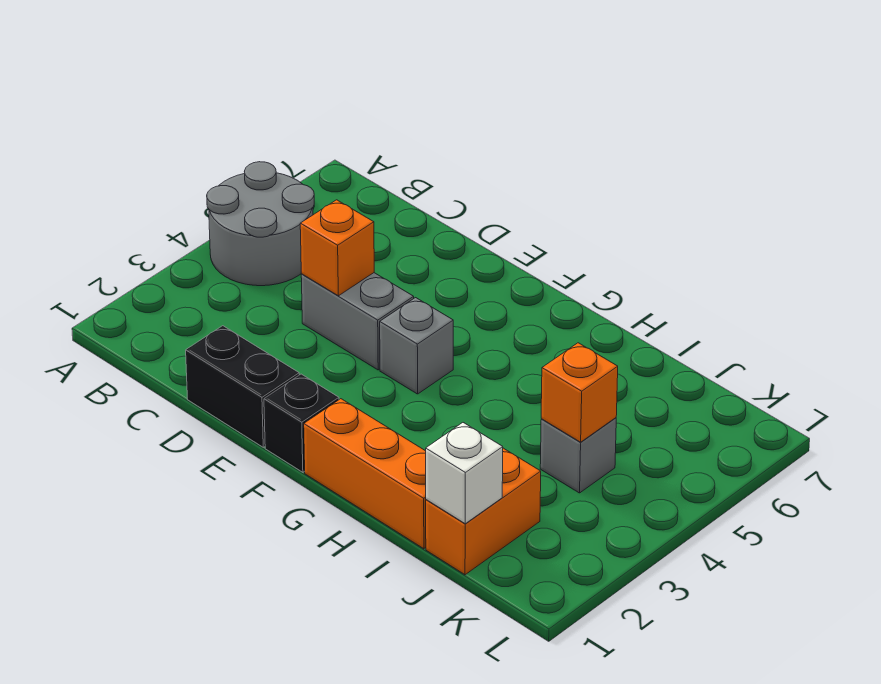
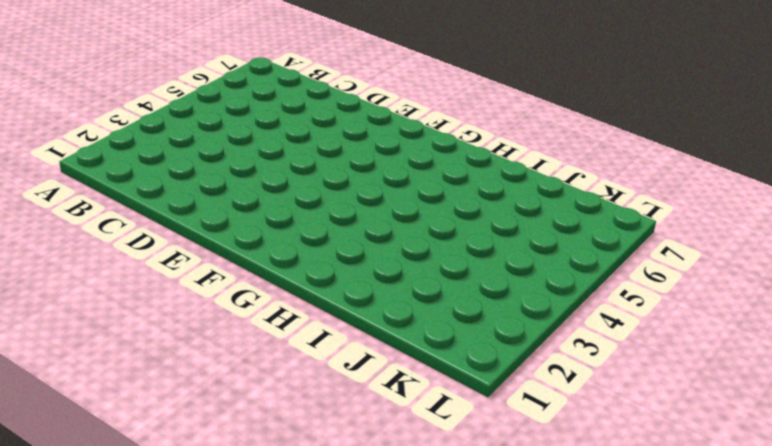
none -> grey 2x2 round brick [207,162,314,286]
none -> black 1x2 brick [186,326,299,447]

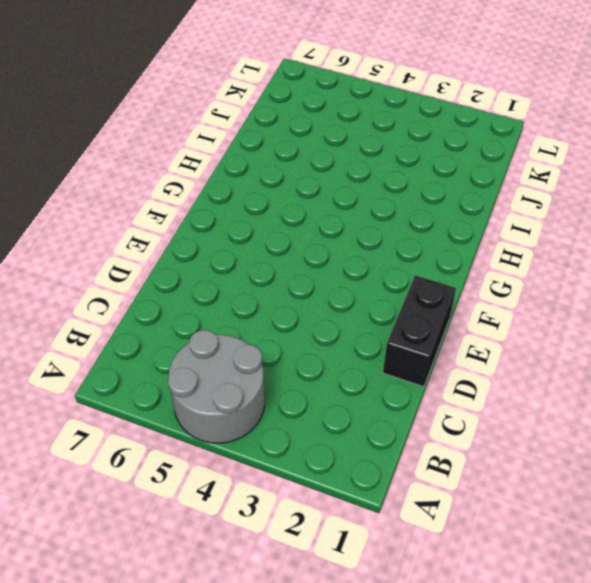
none -> grey 1x2 brick [301,273,414,370]
none -> black 1x1 brick [264,374,339,472]

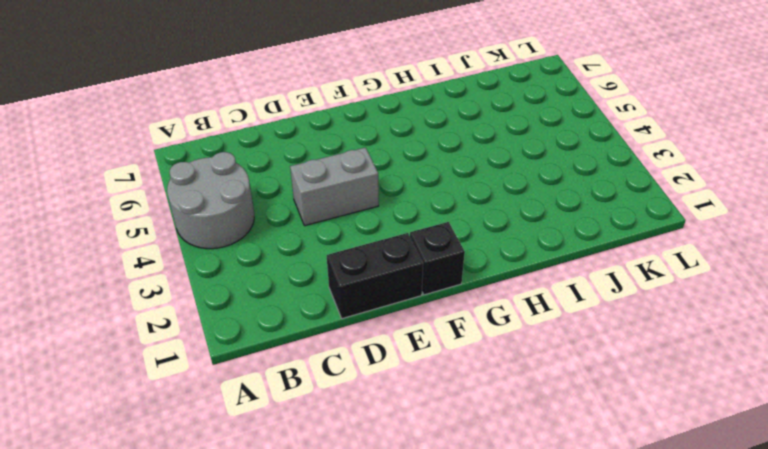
none -> grey 1x1 brick [380,298,453,394]
none -> orange 1x3 brick [304,399,426,549]

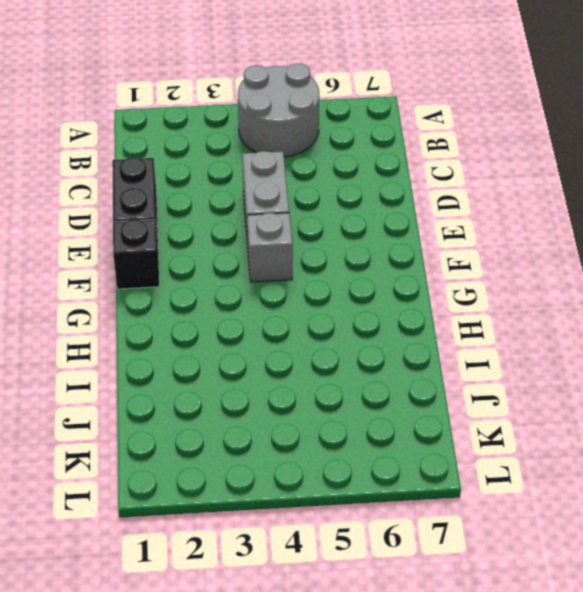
none -> orange 1x3 brick [304,399,426,549]
none -> orange 1x2 brick [426,448,541,575]

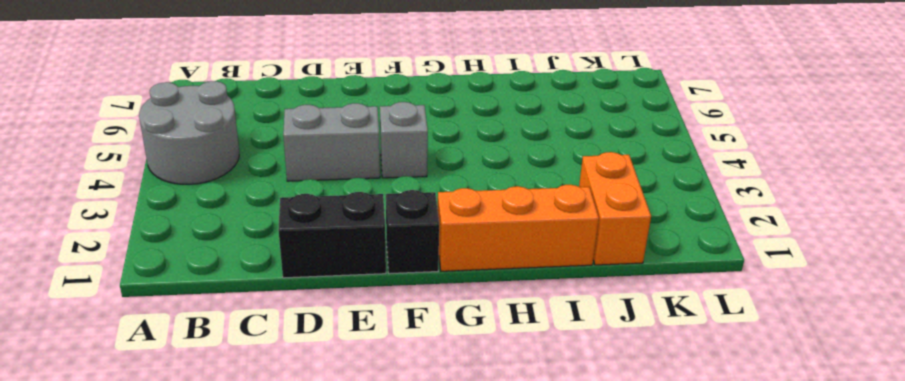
none -> grey 1x1 brick [540,418,616,493]
none -> orange 1x1 brick [300,200,374,296]

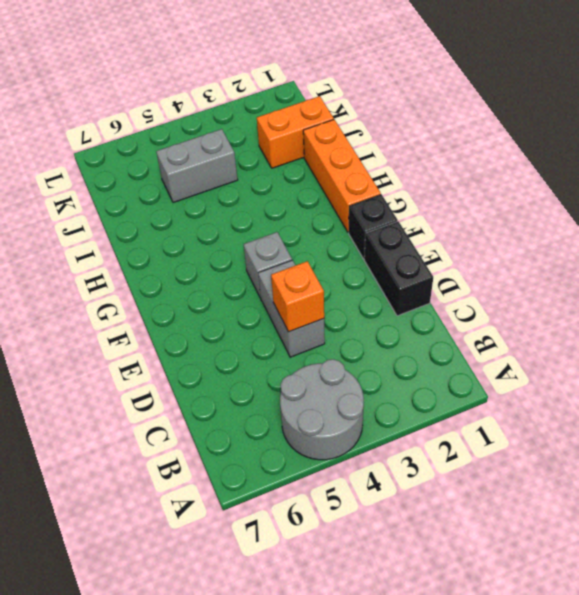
grey 1x2 brick [156,129,238,203] -> grey 1x1 brick [540,418,616,493]
none -> white 1x1 brick [426,423,503,524]
none -> orange 1x1 brick [541,343,618,442]

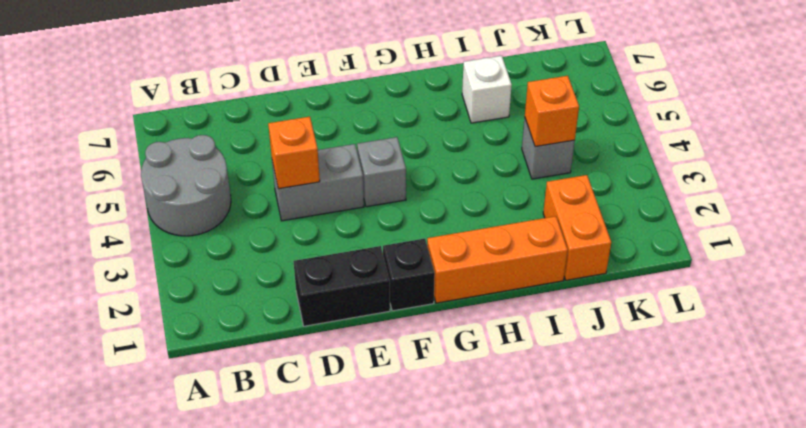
white 1x1 brick [462,56,512,123] -> white 1x1 brick moved to [426,423,503,524]

